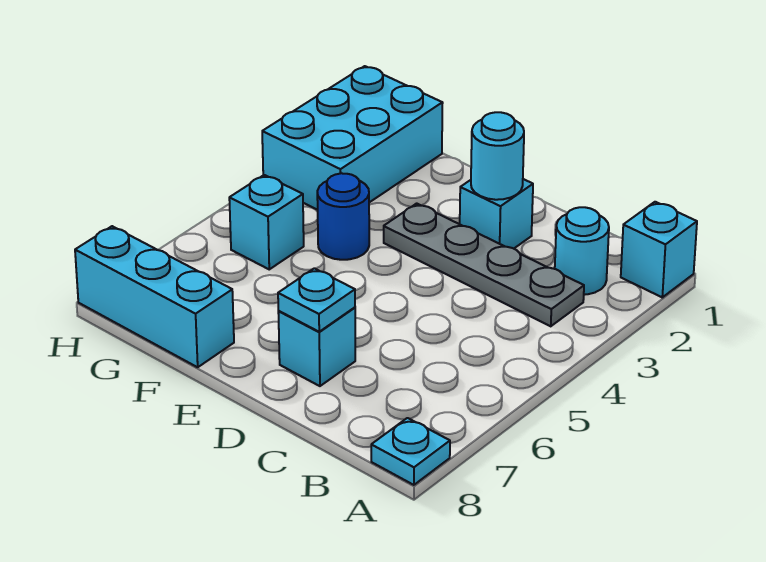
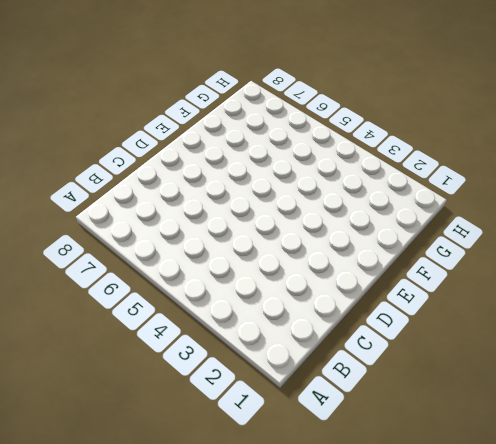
none -> cyan 1x1 brick [621,202,697,297]
none -> cyan 1x1 plate [371,418,450,485]
none -> cyan 1x1 round brick [555,207,609,295]

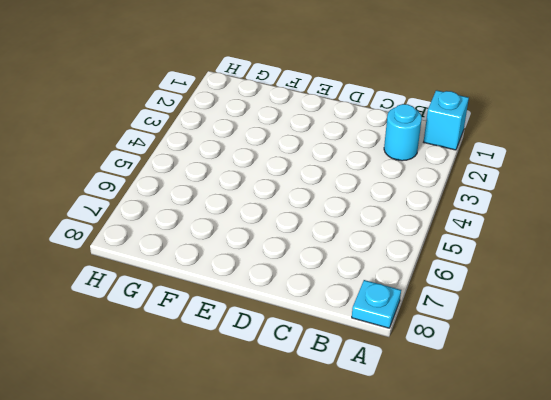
none -> grey 1x4 plate [384,203,584,326]
none -> cyan 1x1 brick [460,179,533,249]
none -> cyan 1x1 brick [278,307,355,386]

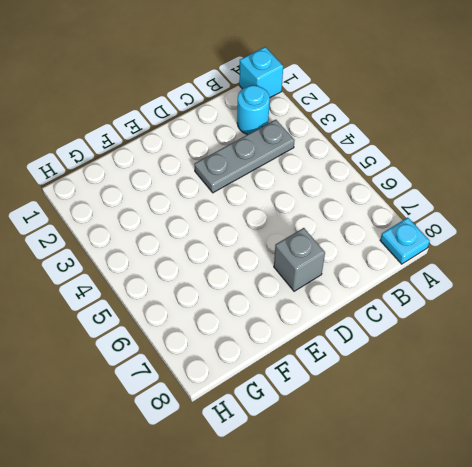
grey 1x3 plate [194,120,295,193] -> grey 1x4 plate [384,203,584,326]
grey 1x1 brick [274,228,325,291] -> cyan 1x1 brick [278,307,355,386]
none -> cyan 1x1 brick [460,179,533,249]
none -> blue 1x1 round brick [317,173,369,260]
none -> cyan 1x3 brick [75,226,234,367]

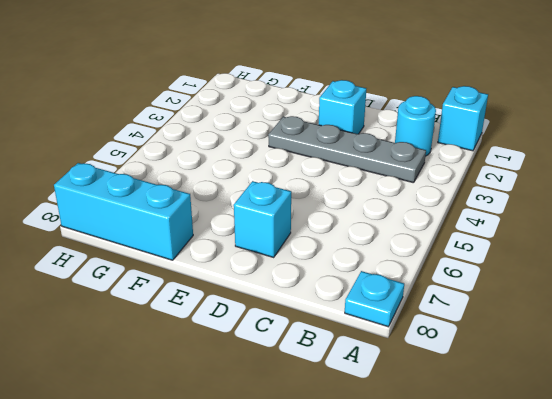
none -> blue 1x1 round brick [317,173,369,260]
none -> cyan 2x3 brick [262,66,443,210]
none -> cyan 1x1 brick [229,175,304,269]

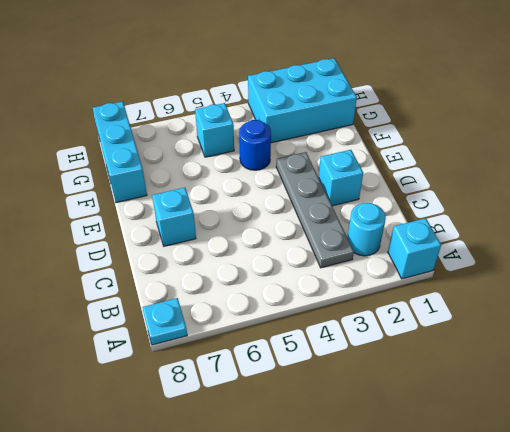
none -> cyan 1x1 round brick [471,112,524,200]
none -> cyan 1x1 plate [278,268,355,332]

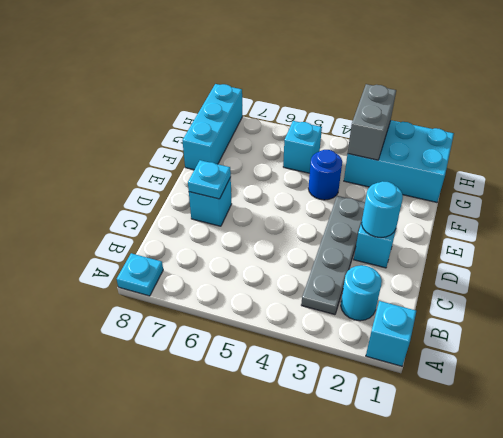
grey 1x2 brick [348,84,396,160] -> none

